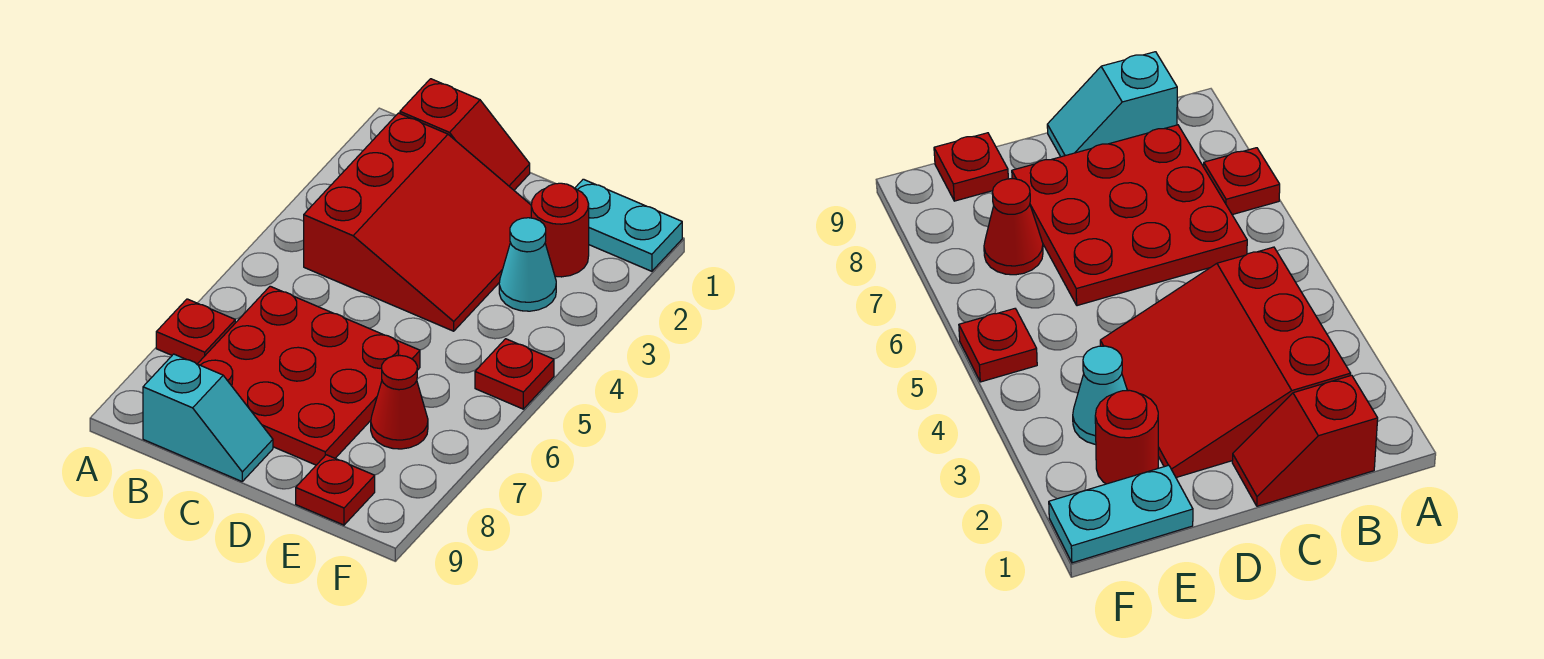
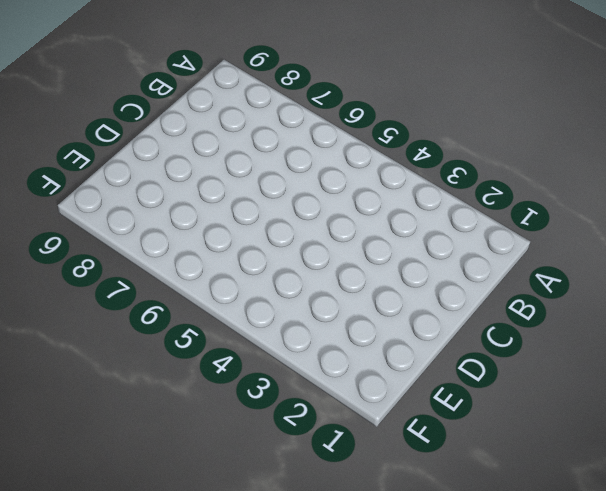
none -> red 1x1 plate [156,299,235,364]
none -> red 1x2 slope [400,79,530,190]

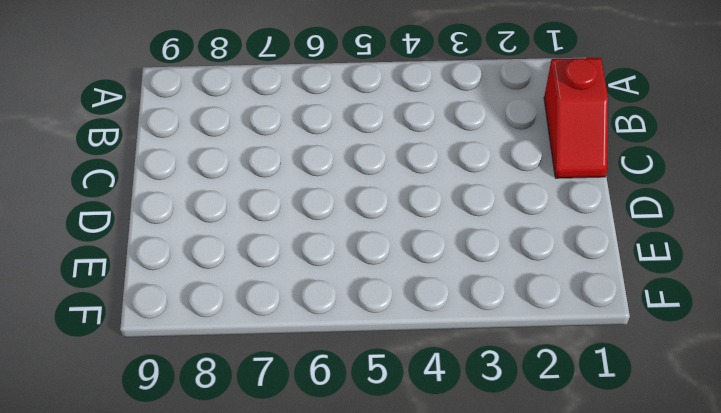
none -> red 1x1 plate [156,299,235,364]
none -> red 3x3 slope [304,113,531,331]

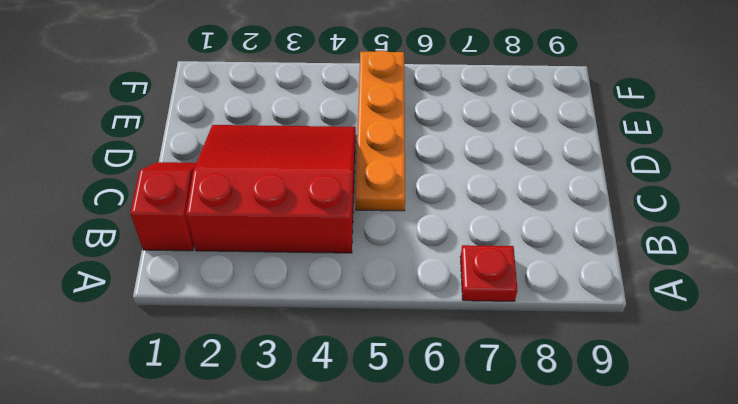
orange 1x4 plate [356,51,405,211] -> red 1x1 plate [475,339,554,409]
none -> red 3x3 plate [198,286,420,465]
none -> cyan 1x2 slope [143,354,273,481]

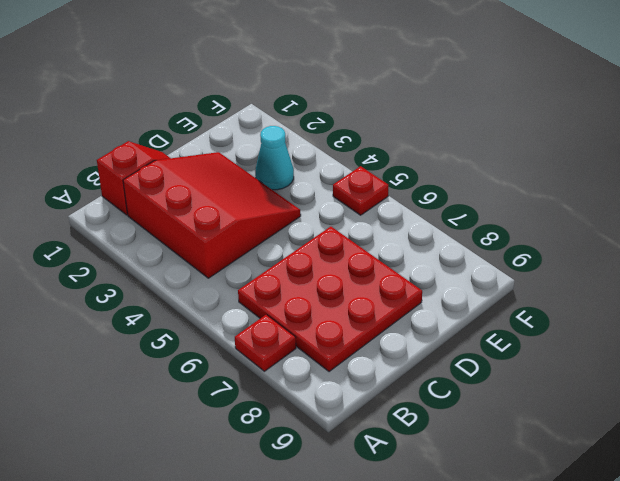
none -> cyan 1x2 slope [143,354,273,481]
none -> cyan 1x2 plate [575,179,682,271]

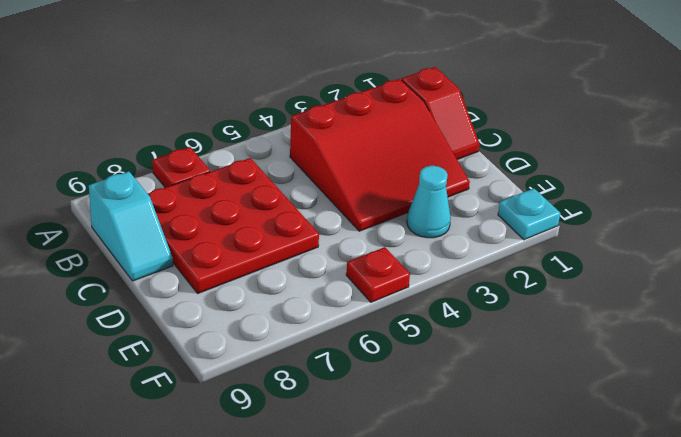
cyan 1x1 plate [498,189,560,240] -> cyan 1x2 plate [575,179,682,271]
none -> red 1x1 round brick [531,183,589,277]
none -> red 1x1 cone [371,356,428,449]

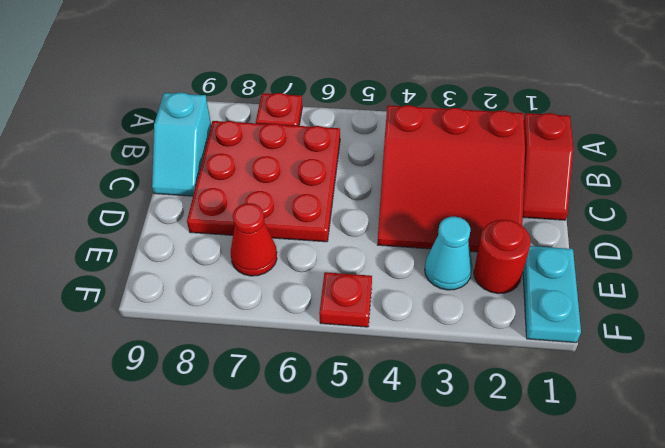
none -> red 1x1 plate [296,455,375,525]

